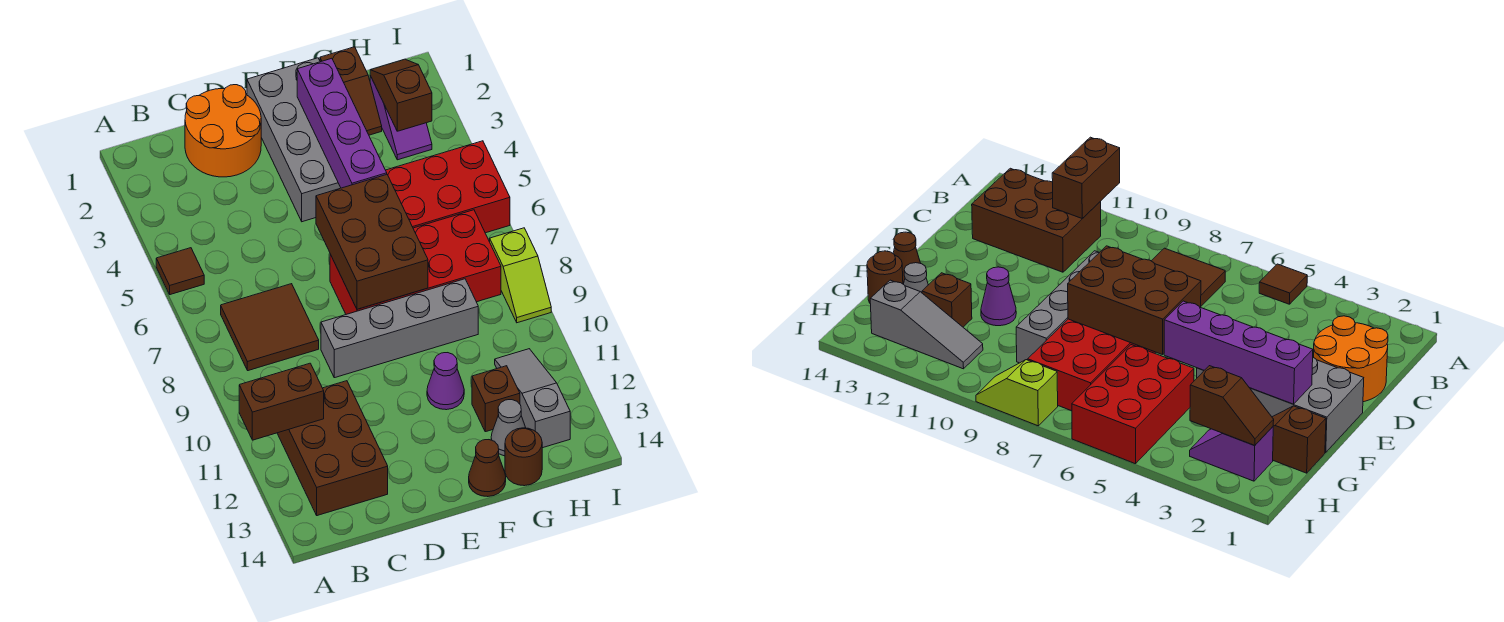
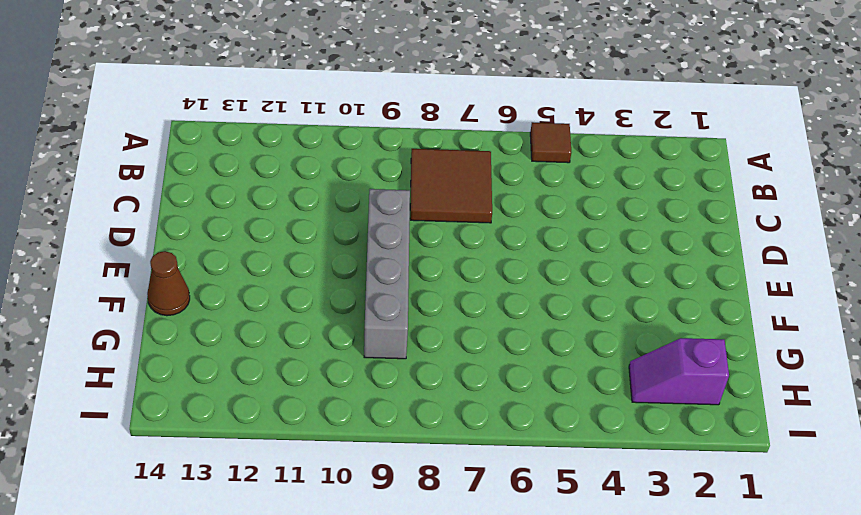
none -> brown 2x3 brick [277,381,388,516]
none -> orange 2x2 round brick [185,85,261,177]
none -> grey 2x4 brick [247,58,341,222]

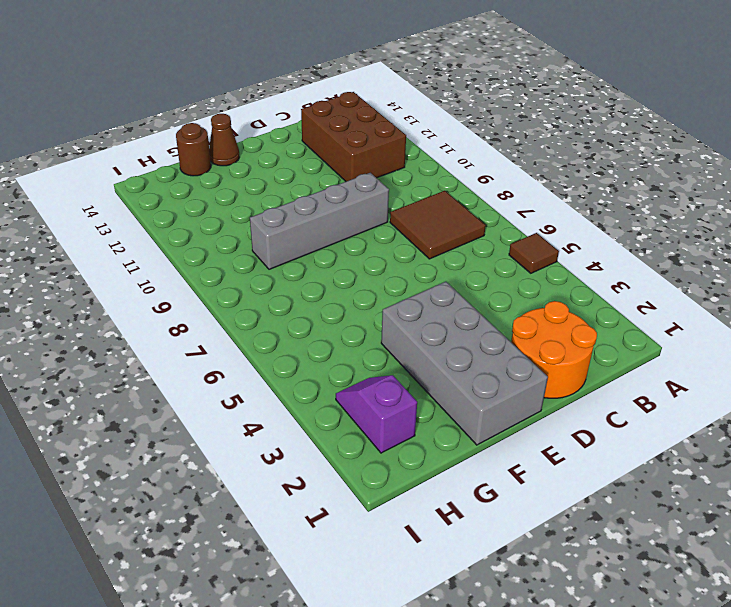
none -> red 2x4 brick [330,210,501,314]
none -> purple 1x1 cone [427,353,464,410]
none -> brown 1x2 slope [320,47,382,135]

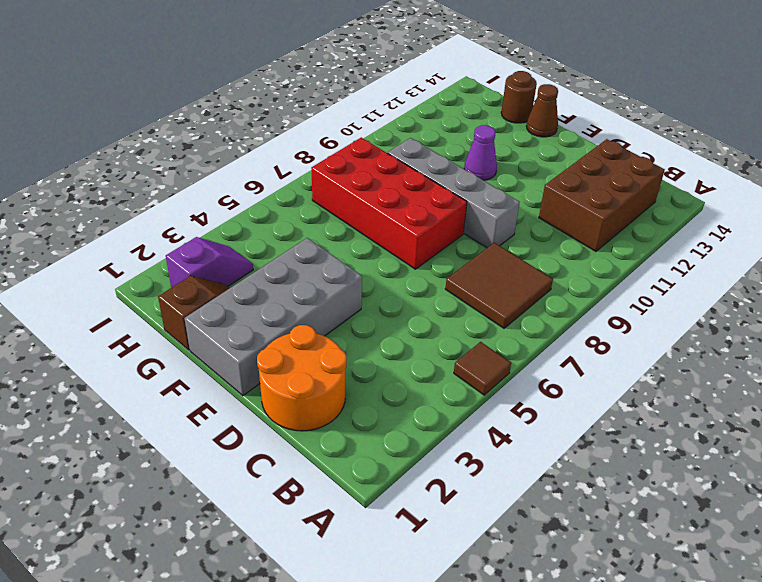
none -> red 2x3 brick [386,141,510,233]
none -> brown 1x1 brick [472,366,520,432]
none -> grey 1x1 cone [491,400,526,456]

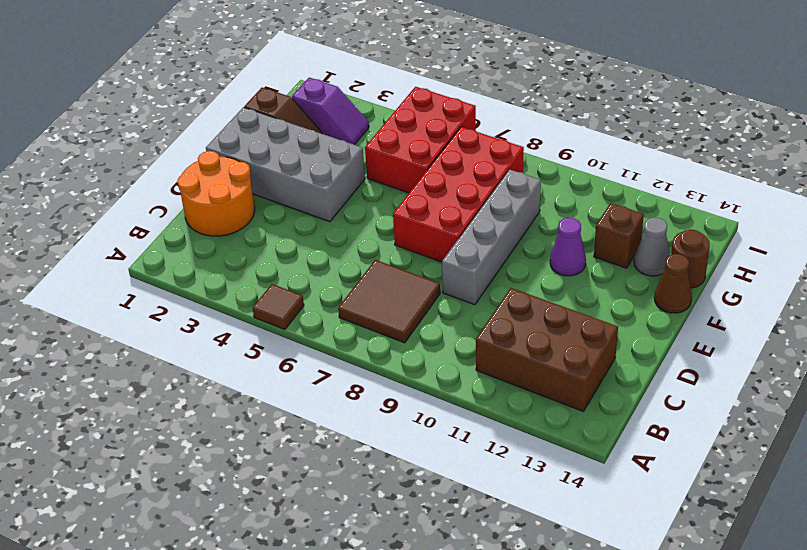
none -> grey 1x3 slope [495,349,570,448]
none -> lime 1x2 slope [490,228,551,323]
none -> brown 1x2 brick [239,363,324,440]

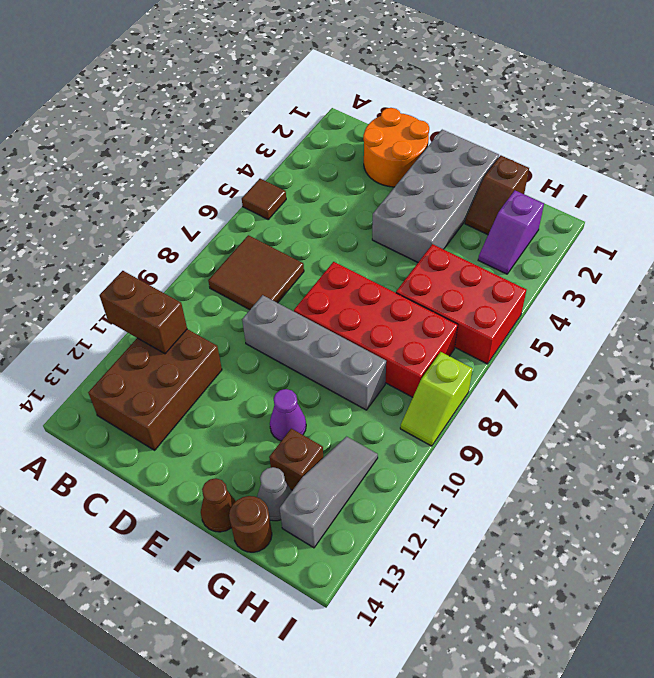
none -> brown 2x3 brick [316,175,428,309]
none -> purple 1x4 brick [297,58,387,188]
none -> brown 1x2 slope [370,59,432,131]

